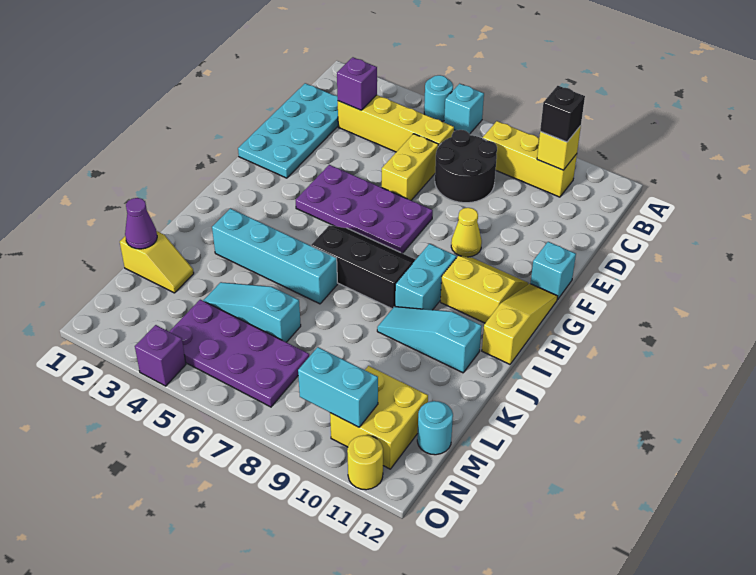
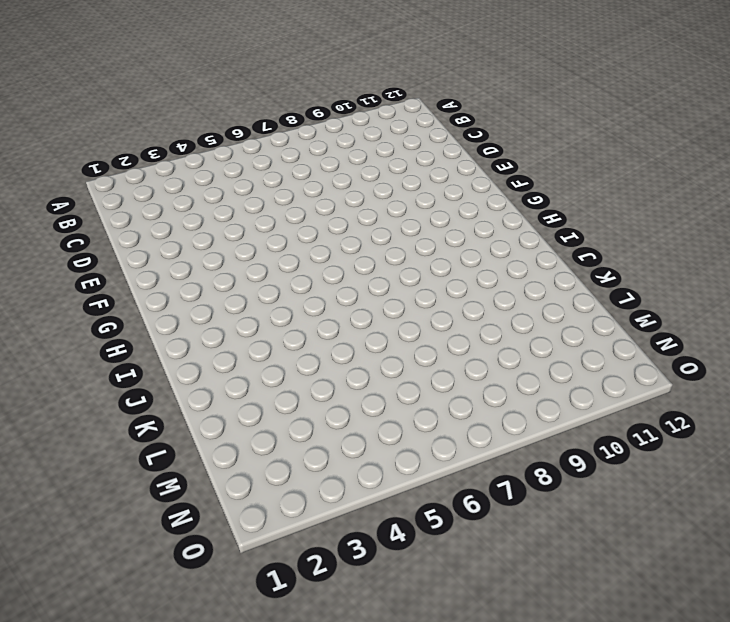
none -> cyan 1x1 round brick [424,75,453,121]
none -> cyan 1x1 brick [444,84,484,134]
none -> yellow 1x3 brick [483,121,577,197]

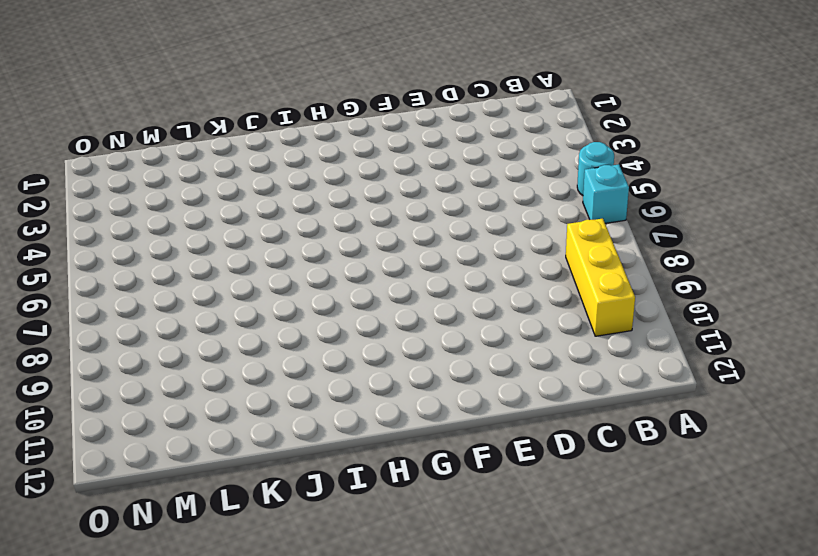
none -> cyan 2x4 plate [238,83,338,178]
none -> yellow 1x4 brick [338,95,454,152]
none -> black 2x2 round brick [435,130,497,203]

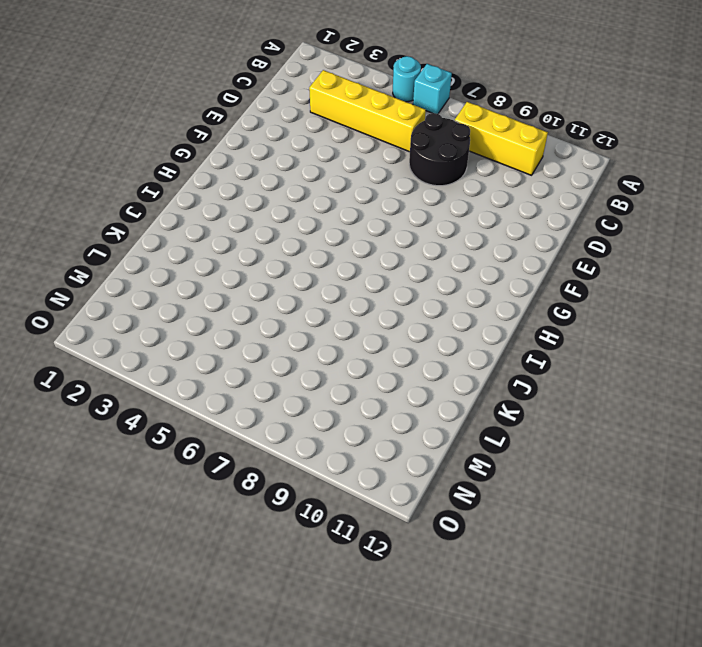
none -> cyan 2x4 plate [238,83,338,178]
none -> yellow 1x2 brick [382,134,439,200]
none -> purple 2x4 plate [296,165,433,253]

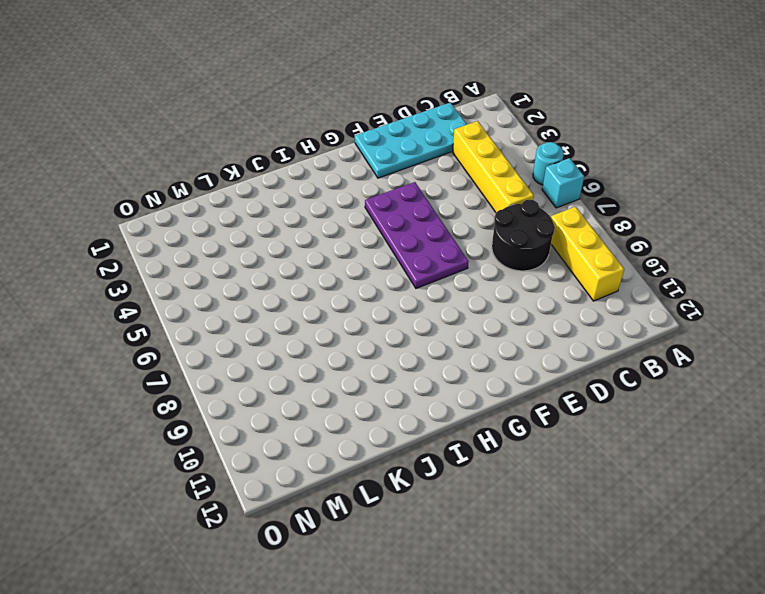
none -> yellow 1x2 brick [382,134,439,200]
none -> yellow 1x1 cone [451,208,482,257]
none -> cyan 1x1 brick [531,242,576,300]

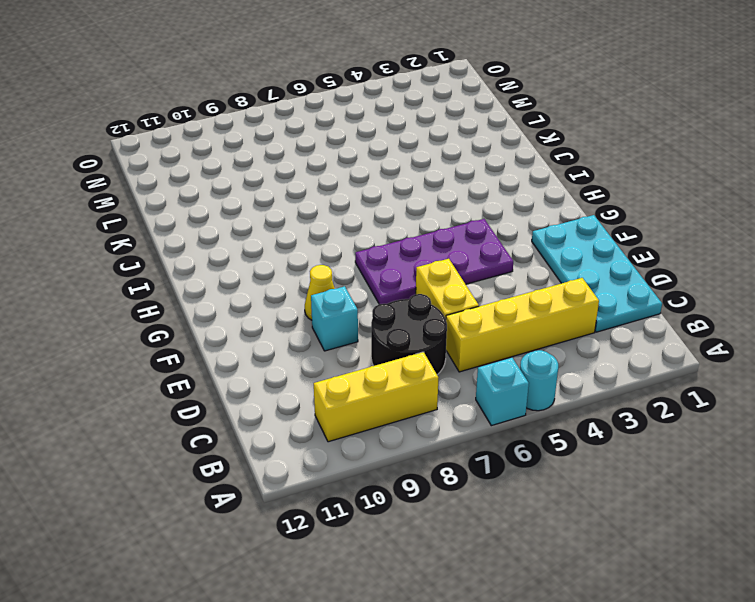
cyan 1x1 brick [311,286,358,351] -> cyan 1x1 brick moved to [531,242,576,300]
none -> yellow 2x2 slope [441,256,528,323]
none -> yellow 1x3 slope [482,284,558,364]
none -> black 2x3 slope [311,225,416,309]

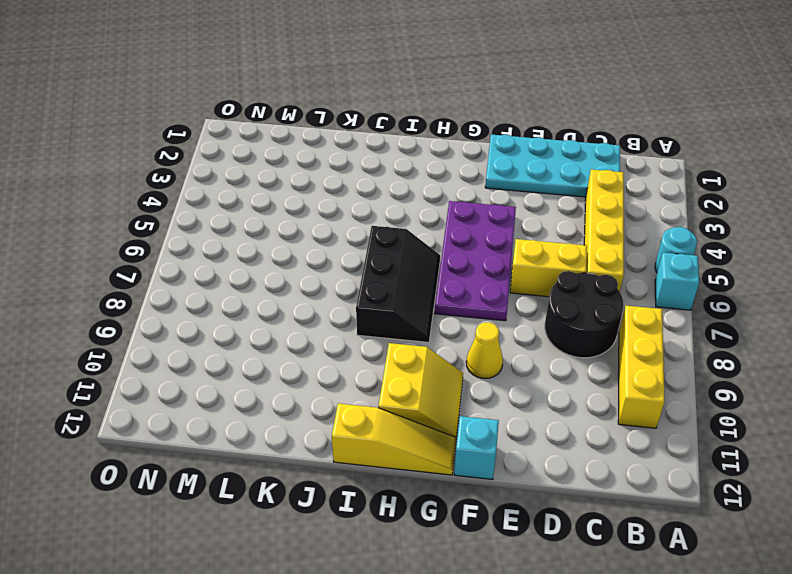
none -> cyan 1x2 brick [395,244,456,310]
none -> cyan 1x4 brick [212,209,338,304]
none -> cyan 1x3 slope [377,307,482,373]

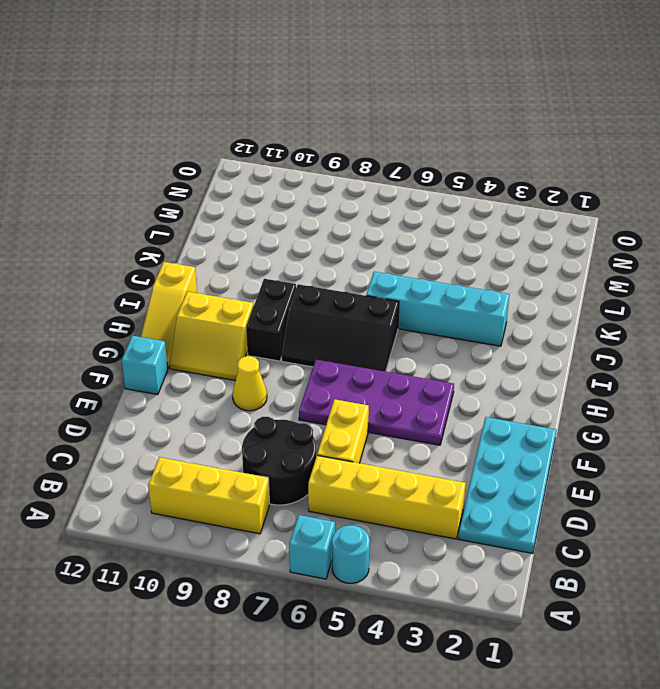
black 1x2 brick [246,279,296,361] -> cyan 1x2 brick [395,244,456,310]
none -> cyan 1x3 slope [377,307,482,373]
none -> yellow 1x2 slope [120,231,194,293]
none -> cyan 1x3 slope [203,282,301,342]

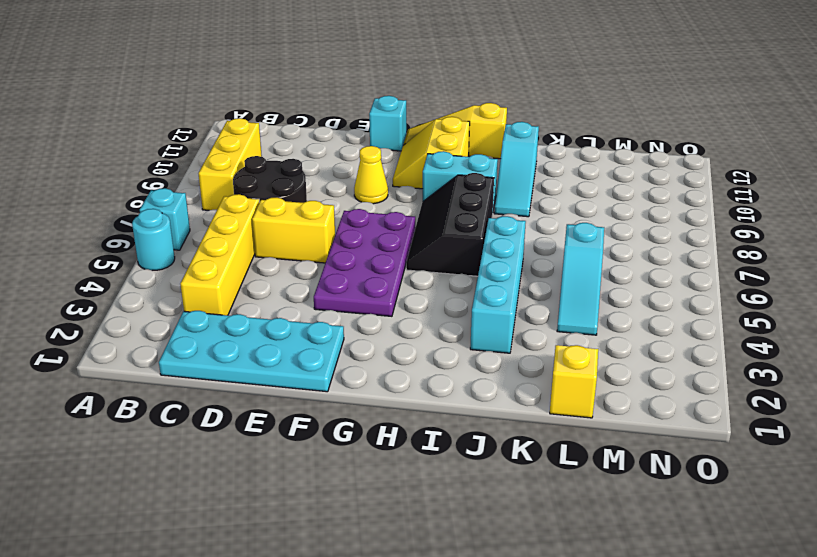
none -> purple 2x4 plate [169,300,309,407]
none -> yellow 2x2 brick [330,366,428,469]
none -> cyan 1x1 round brick [417,401,453,455]

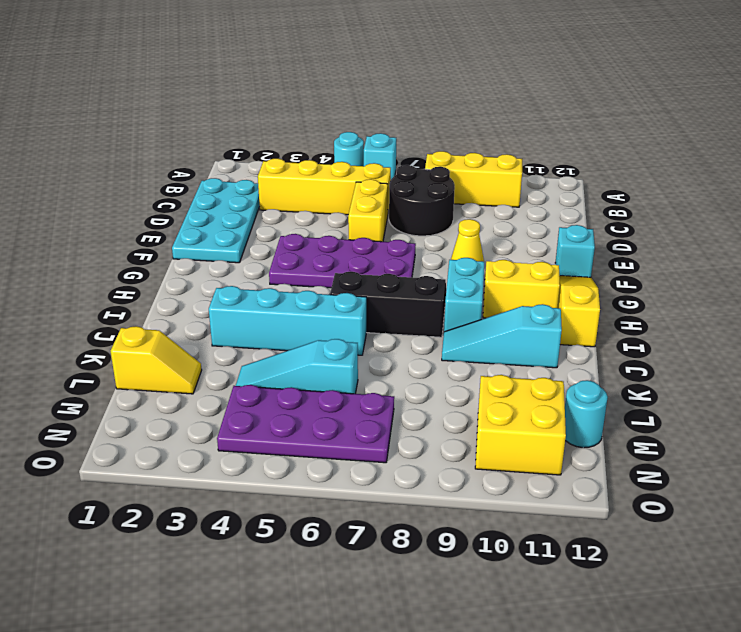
none -> purple 1x1 brick [135,325,186,386]
none -> yellow 1x1 round brick [347,435,383,490]
none -> yellow 1x1 brick [537,126,581,170]

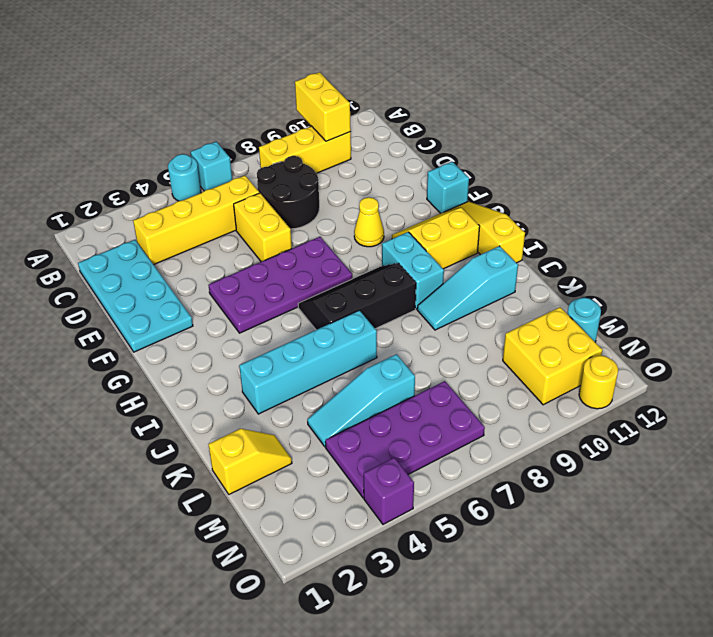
yellow 1x2 brick [295,72,351,141] -> yellow 1x1 brick [537,126,581,170]
none -> purple 1x1 brick [337,57,377,110]
none -> purple 1x1 cone [125,198,157,249]
none -> cyan 1x2 brick [298,347,378,427]

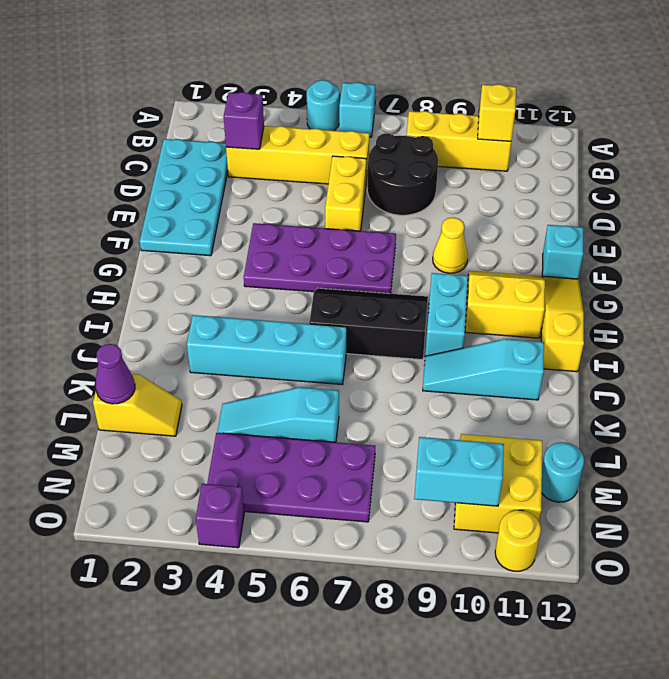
none -> black 1x1 brick [540,86,585,142]

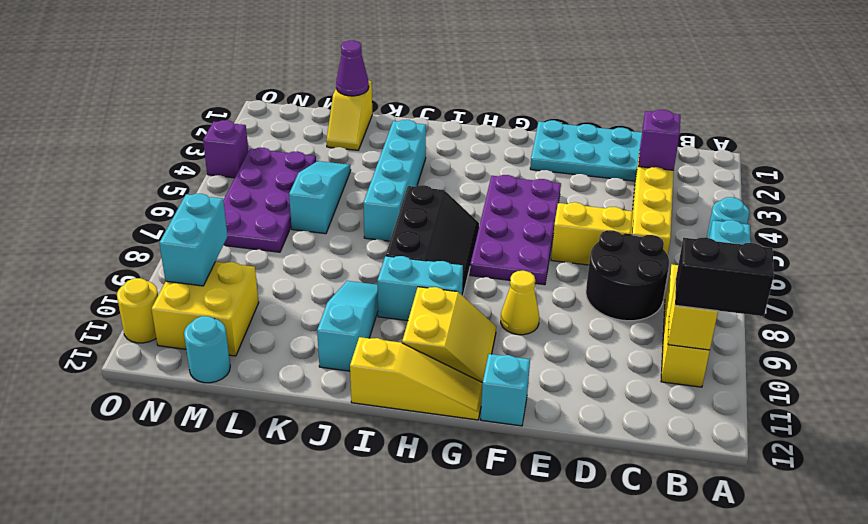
black 1x2 brick [675,237,774,316] -> black 1x1 brick [540,86,585,142]

